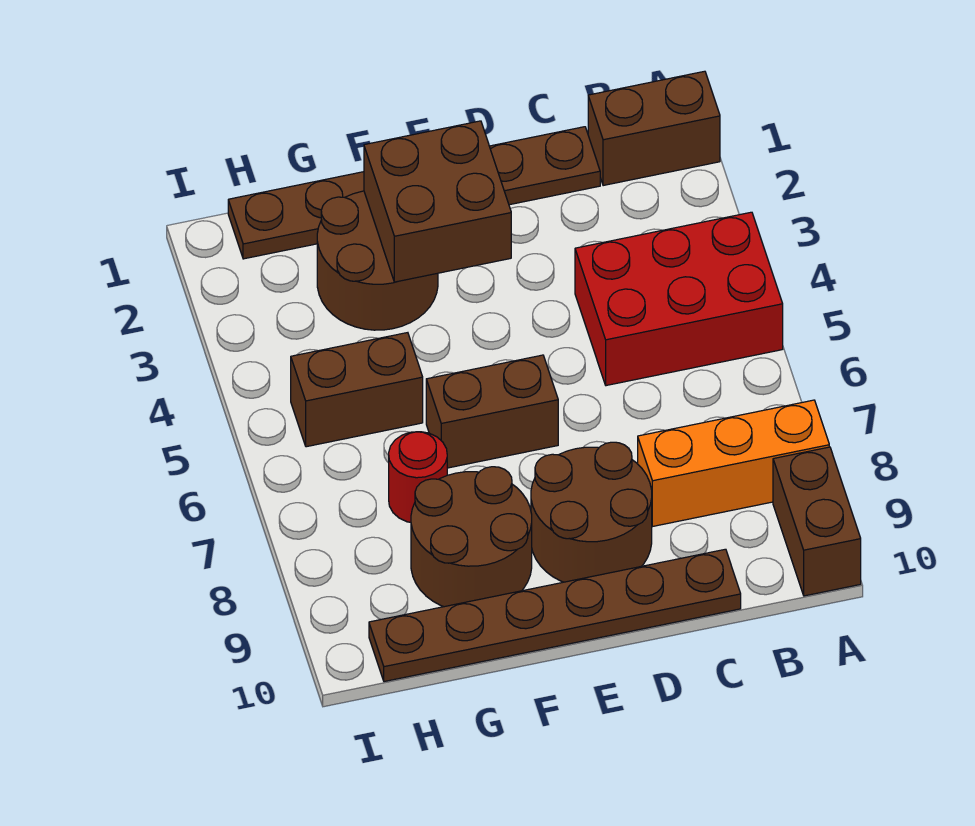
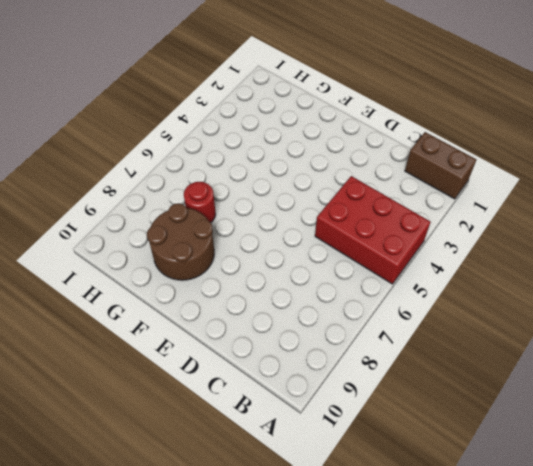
none -> orange 1x3 brick [638,400,829,526]
none -> brown 1x2 brick [773,447,861,596]
none -> brown 1x6 plate [228,127,600,259]

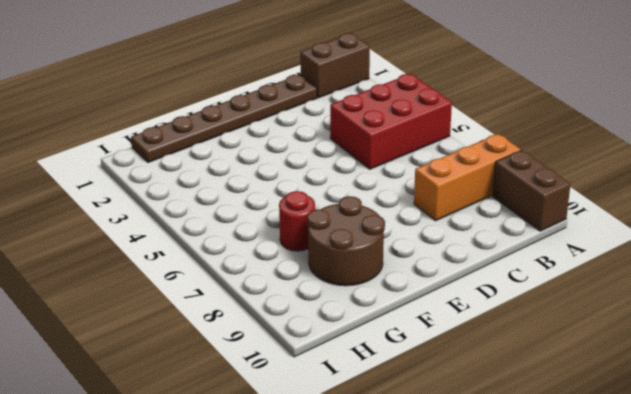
none -> brown 1x6 plate [369,549,741,682]
none -> brown 2x2 round brick [531,442,652,582]
none -> brown 1x2 brick [426,355,558,468]

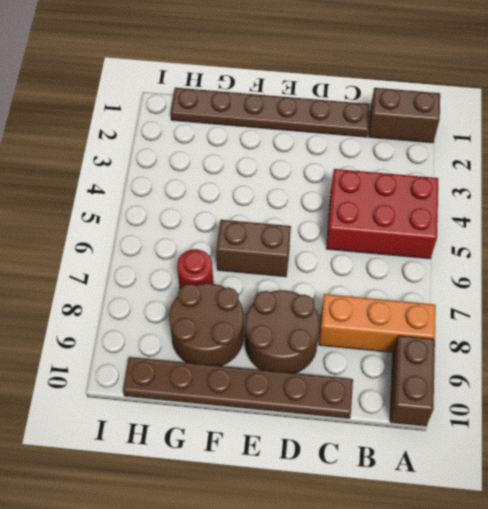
none -> brown 2x2 round brick [317,191,438,330]
none -> brown 1x2 brick [291,333,423,447]
none -> brown 2x2 brick [364,121,511,282]

